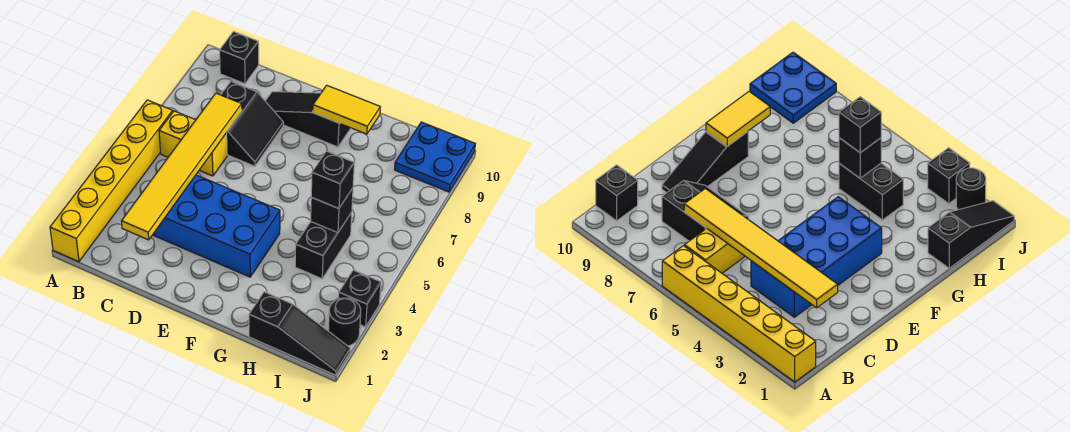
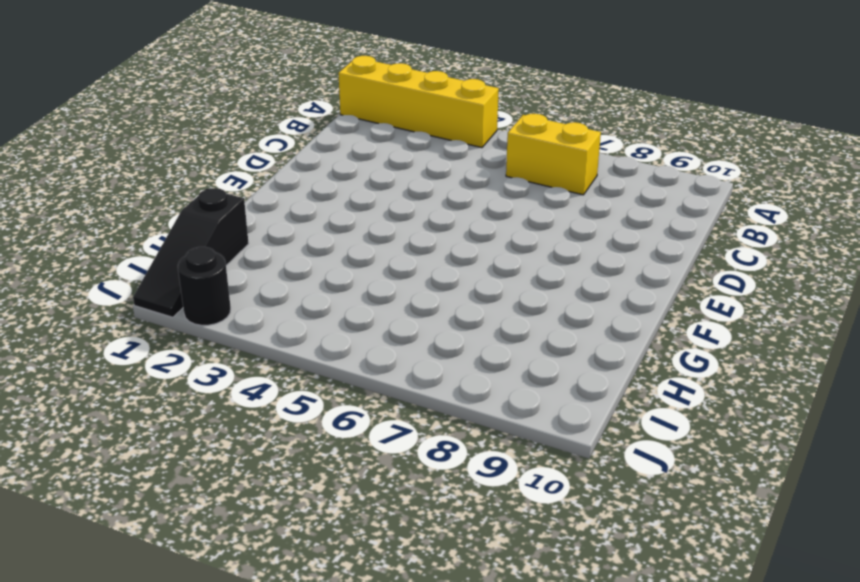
yellow 1x4 brick [338,56,499,148] -> yellow 1x6 brick [50,100,173,262]
yellow 1x2 brick [506,114,601,195] -> yellow 1x2 brick turned to [159,111,227,176]
none -> black 1x1 brick [220,32,259,84]
none -> blue 2x4 brick [153,175,280,277]
none -> black 2x2 slope [221,81,283,166]

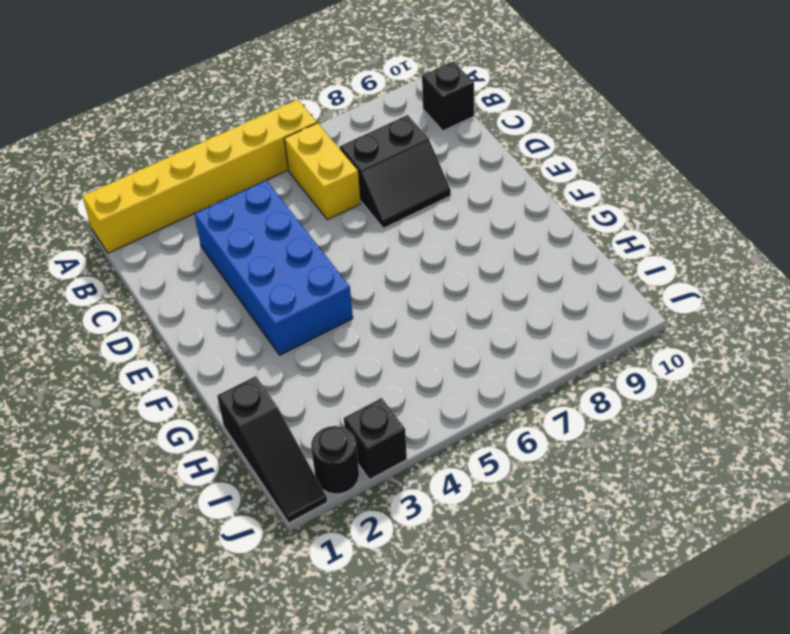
none -> black 1x3 slope [266,92,351,147]
none -> black 1x2 brick [295,212,352,279]
none -> blue 2x2 plate [394,122,475,192]

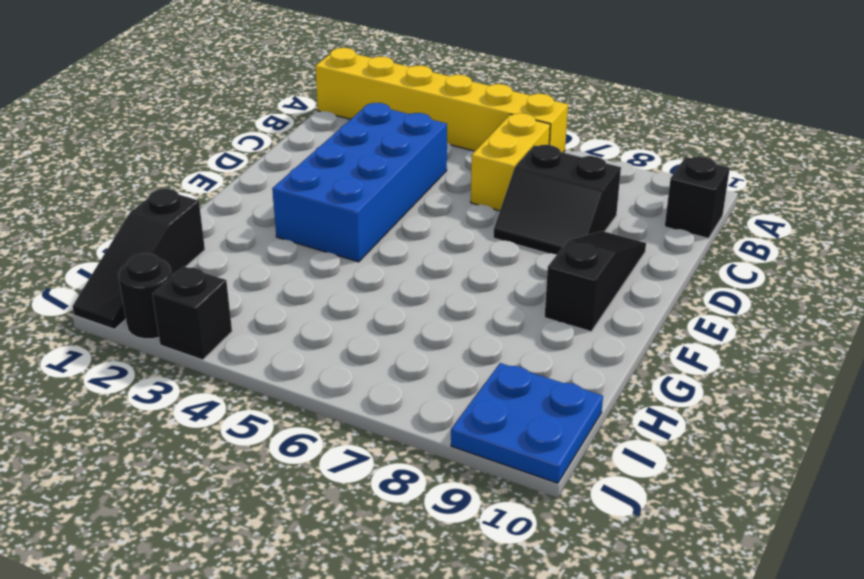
none -> black 1x2 brick [295,212,352,279]
none -> yellow 1x6 tile [122,93,242,240]
none -> yellow 1x2 tile [313,85,380,134]

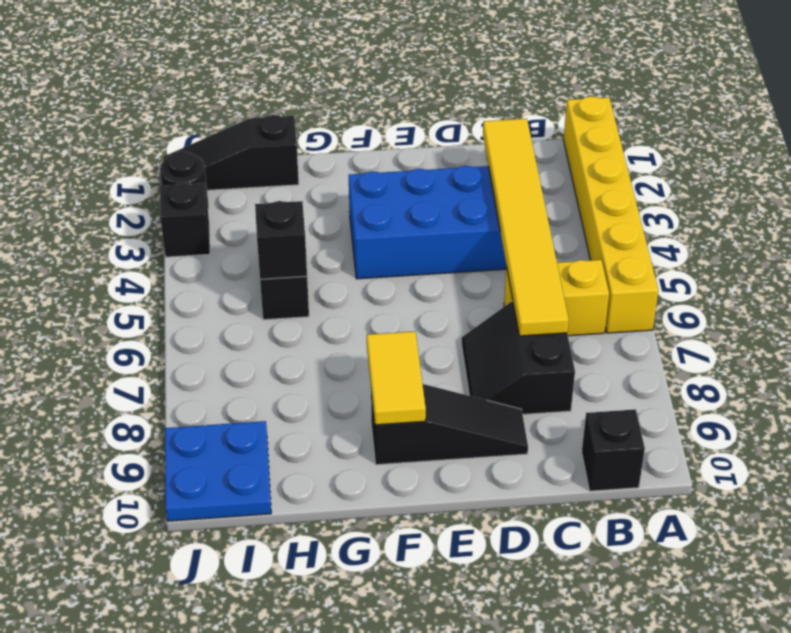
yellow 1x2 tile [367,331,426,425] -> yellow 1x2 tile turned to [313,85,380,134]
none -> black 1x1 brick [311,151,354,209]

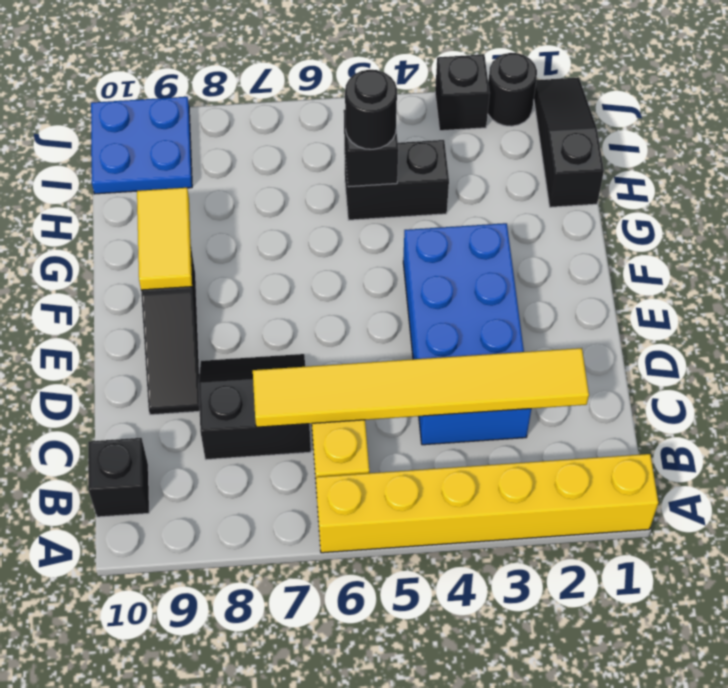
black 1x1 round brick [345,70,397,149] -> black 1x1 brick [311,151,354,209]

